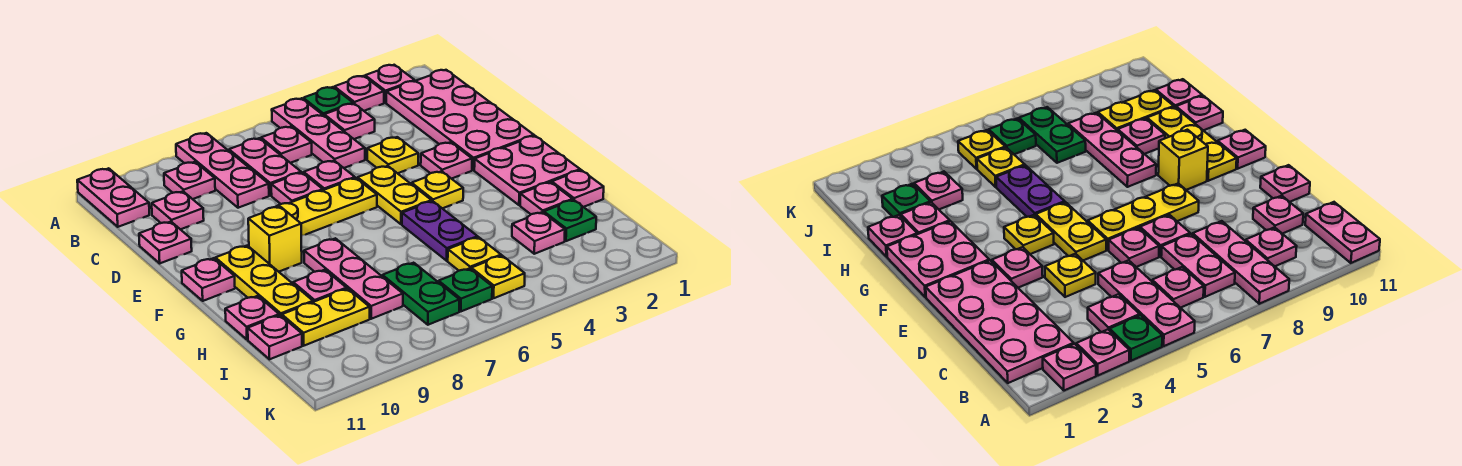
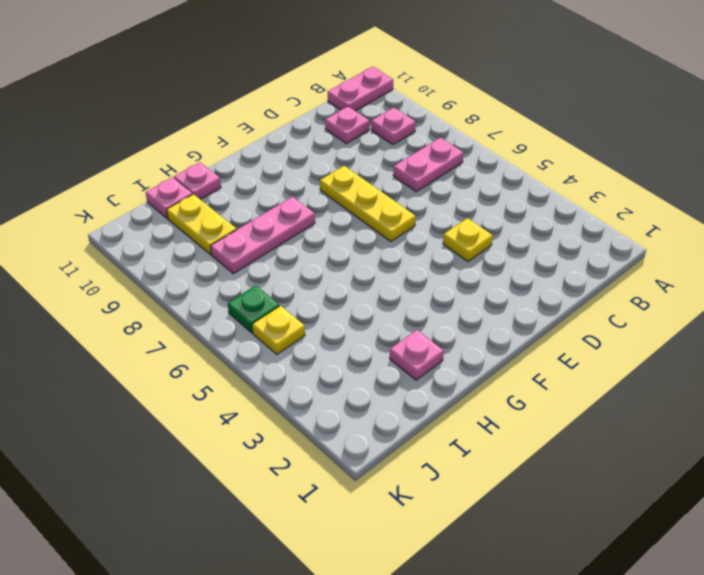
none -> pink 1x1 plate [365,65,415,103]
none -> pink 1x1 plate [334,76,384,111]
none -> green 1x1 plate [303,87,353,115]
none -> pink 1x3 plate [272,98,365,168]

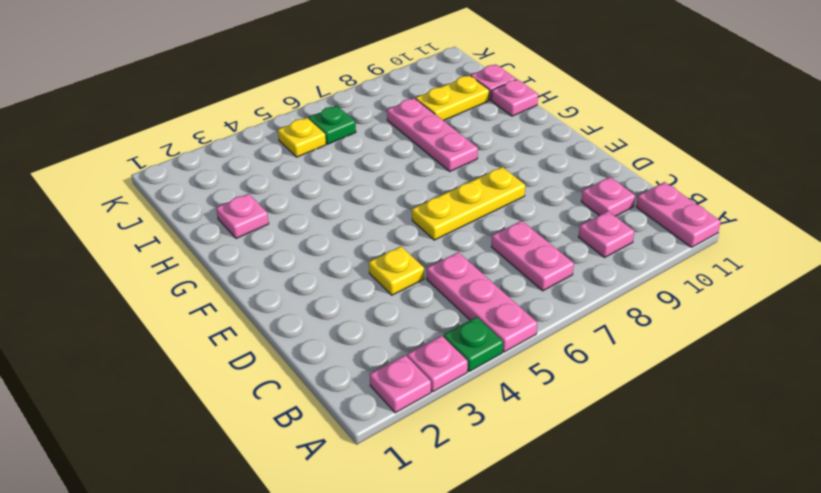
none -> pink 1x3 plate [176,133,269,208]
none -> pink 2x4 plate [386,70,534,170]
none -> pink 1x1 plate [324,104,375,139]
none -> pink 1x1 plate [261,127,312,163]

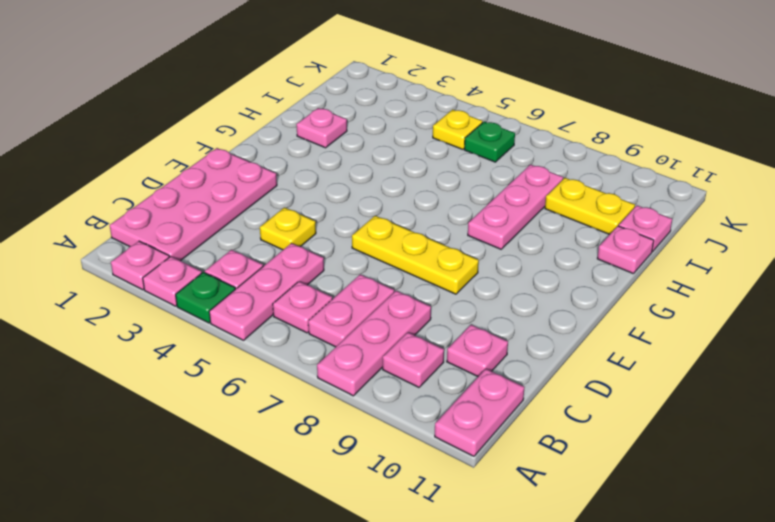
none -> pink 1x1 plate [304,161,355,190]
none -> pink 1x1 plate [271,173,323,204]
none -> pink 1x1 plate [139,222,192,263]
none -> pink 1x1 plate [421,142,472,179]

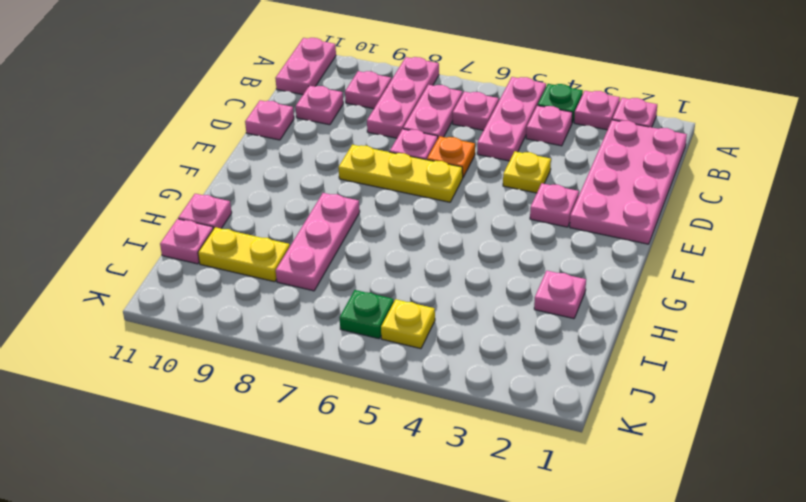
orange 1x1 plate [427,136,475,177] -> pink 1x1 plate [304,161,355,190]
none -> yellow 1x2 plate [358,166,432,224]
none -> pink 2x2 plate [474,136,580,205]
none -> yellow 1x1 plate [412,171,463,208]
none -> yellow 1x1 brick [248,207,302,272]

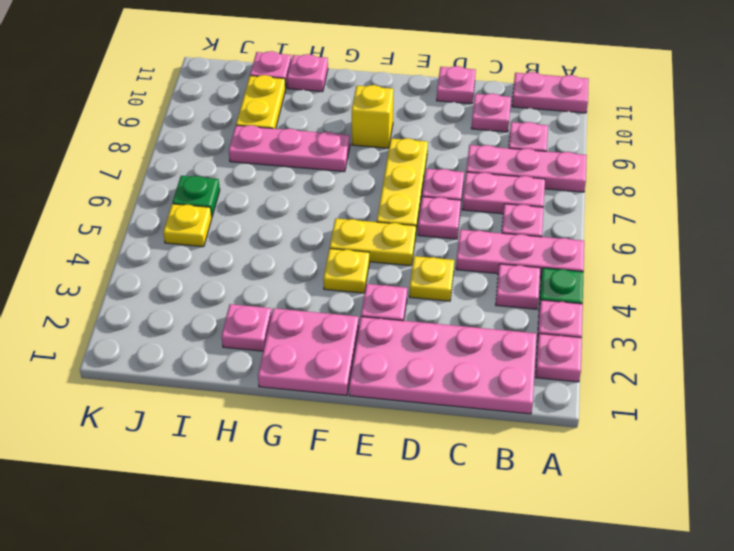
none -> yellow 1x3 plate [215,246,313,316]
none -> pink 1x1 plate [182,258,235,301]
none -> purple 1x2 plate [402,201,478,261]
none -> pink 1x1 plate [552,170,604,207]

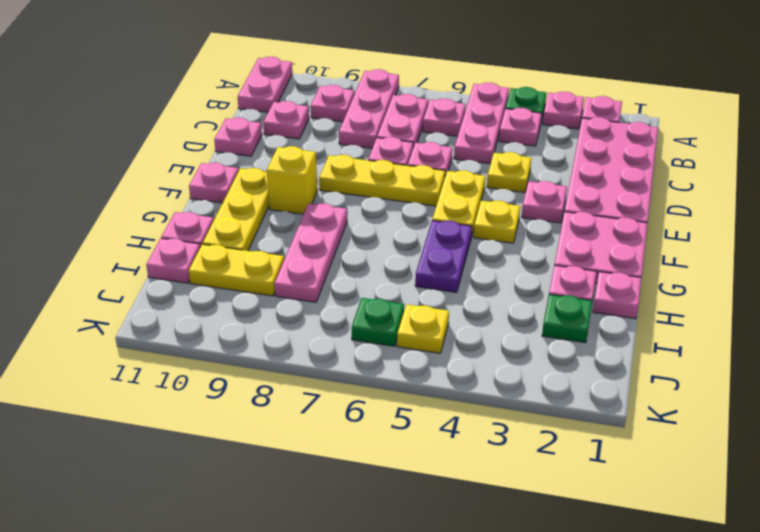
none -> pink 1x1 plate [293,270,347,302]
none -> pink 1x1 plate [512,212,565,254]
none -> yellow 1x1 plate [448,237,501,271]
none -> green 1x2 plate [382,263,459,325]

